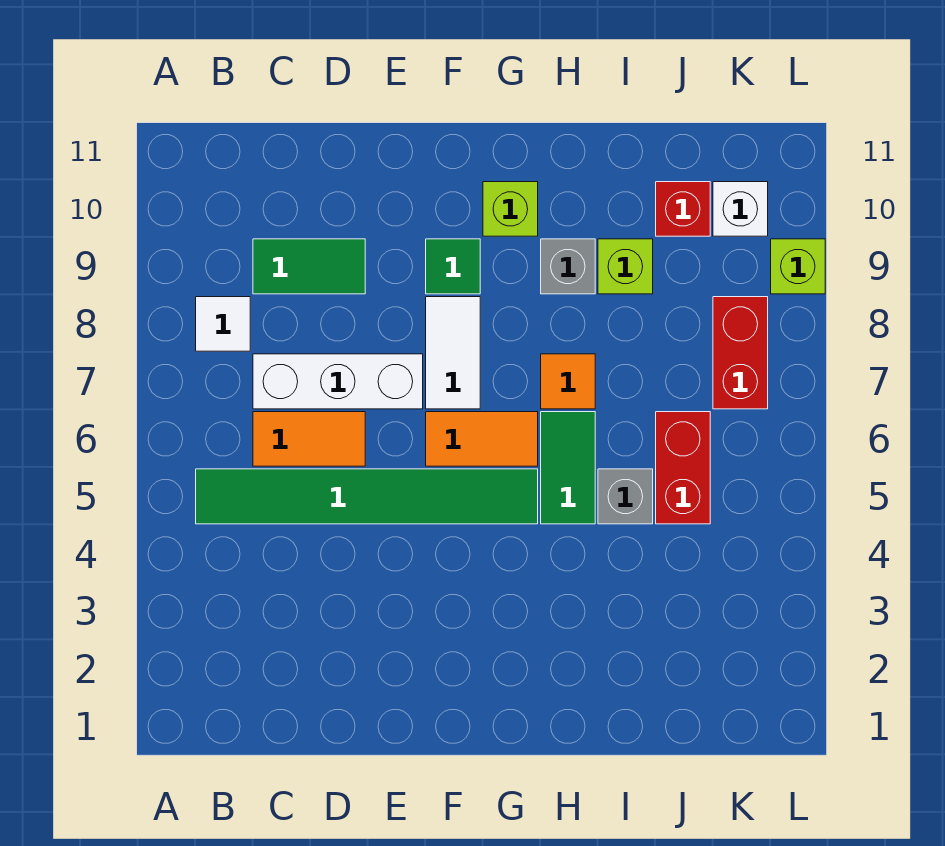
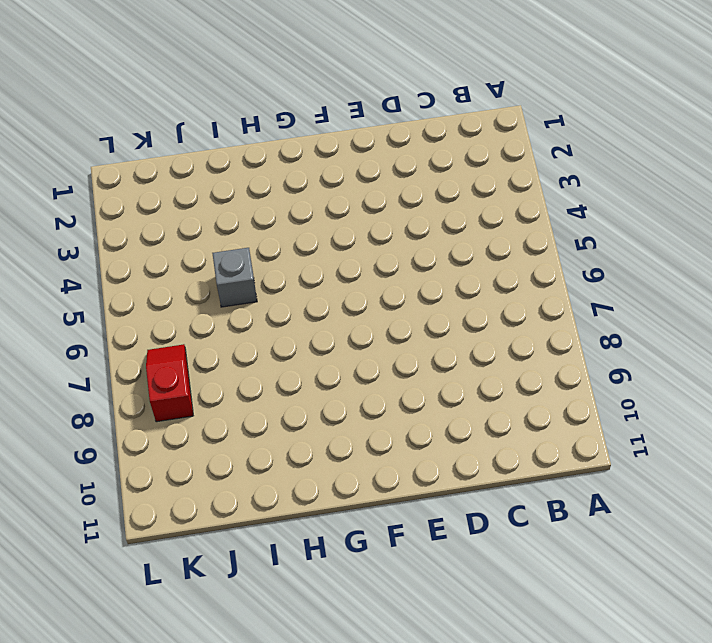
red 1x2 slope [146,344,193,422] -> red 1x2 brick [713,297,768,409]
none -> green 1x6 tile [196,469,538,524]
none -> white 1x1 tile [196,297,250,351]
none -> orange 1x2 tile [253,412,365,466]

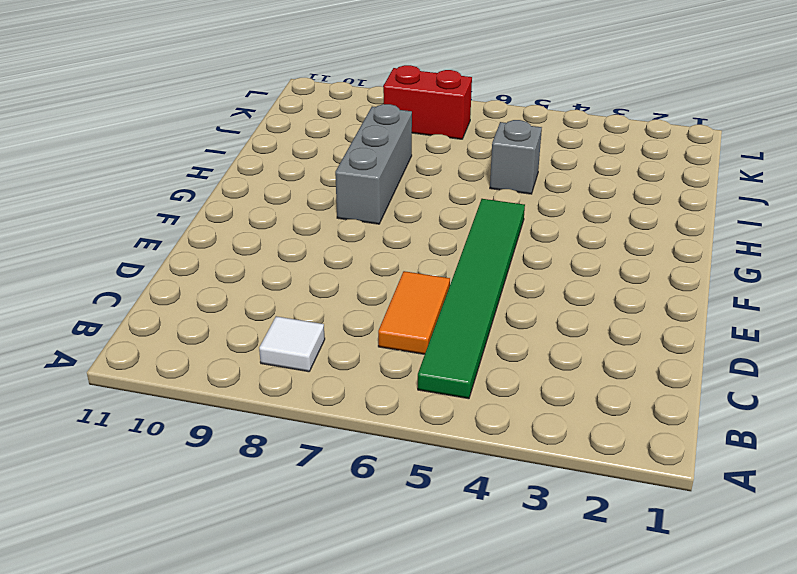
grey 1x3 brick [335,104,412,224] -> none
none -> white 1x3 brick [253,354,423,409]
none -> green 1x2 tile [253,239,365,294]
none -> orange 1x2 tile [426,412,538,466]

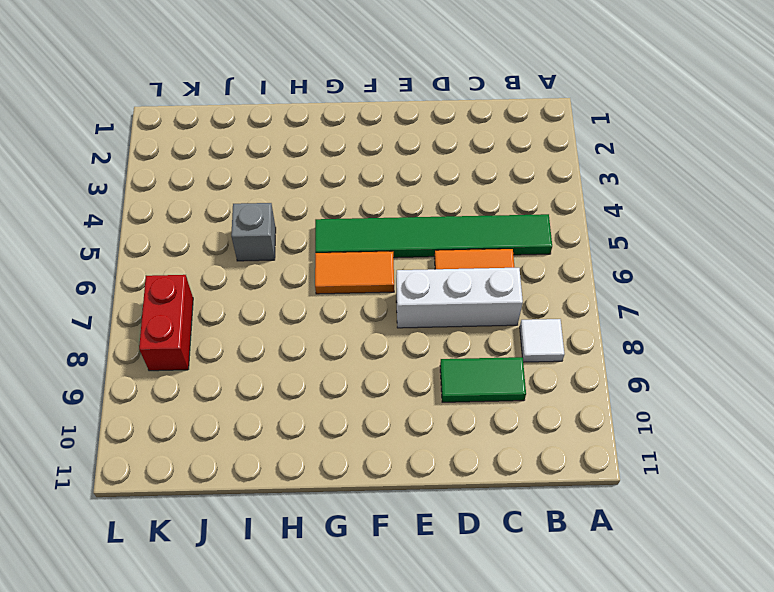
none -> white 1x2 tile [426,297,480,409]
none -> green 1x1 tile [426,239,480,294]
none -> lime 1x1 brick [483,182,538,236]

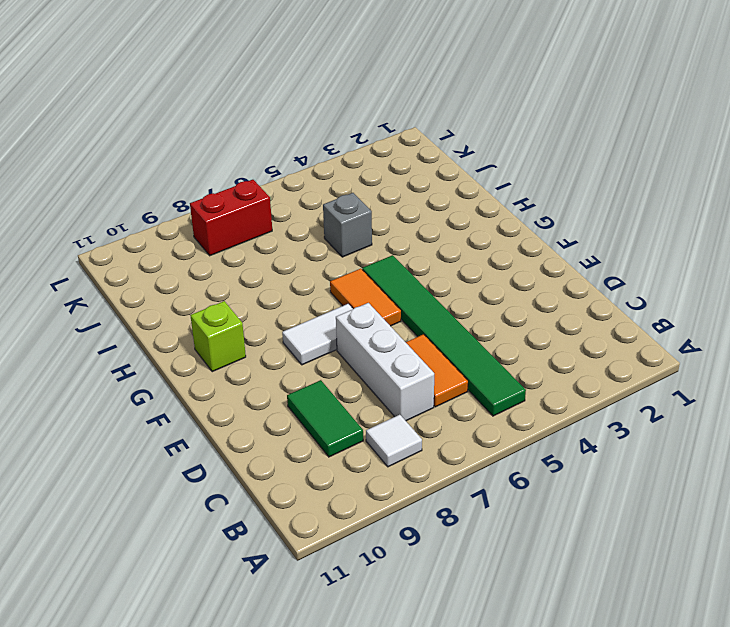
none -> green 1x1 tile [426,239,480,294]
none -> green 1x2 tile [541,412,595,524]
none -> orange 1x1 tile [541,354,595,409]

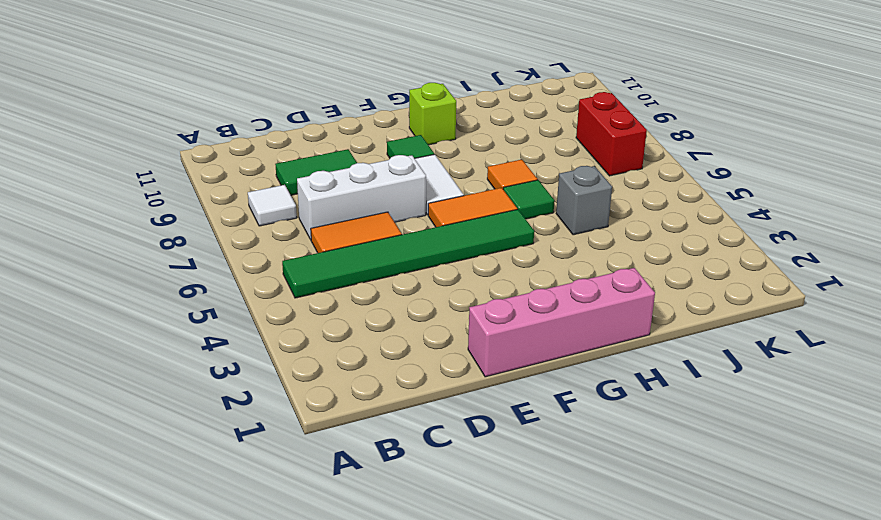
pink 1x4 brick [468,268,655,377] -> none
green 1x1 tile [503,180,554,219] -> green 1x2 tile [541,412,595,524]
none -> grey 1x1 brick [541,239,595,294]
none -> lime 1x1 brick [598,239,653,294]
none -> red 1x2 brick [656,412,710,524]

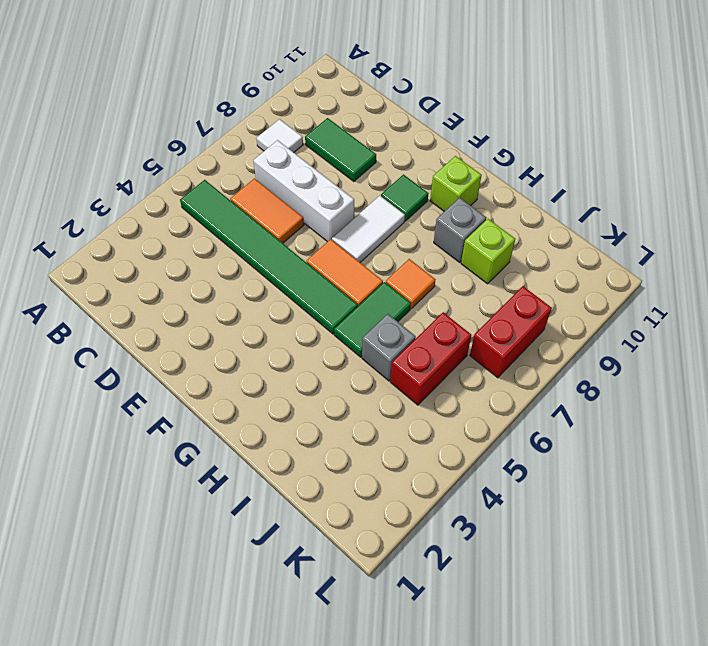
none -> red 1x1 brick [656,182,710,236]
none -> white 1x1 brick [713,182,768,236]
none -> lime 1x1 brick [771,239,825,294]

